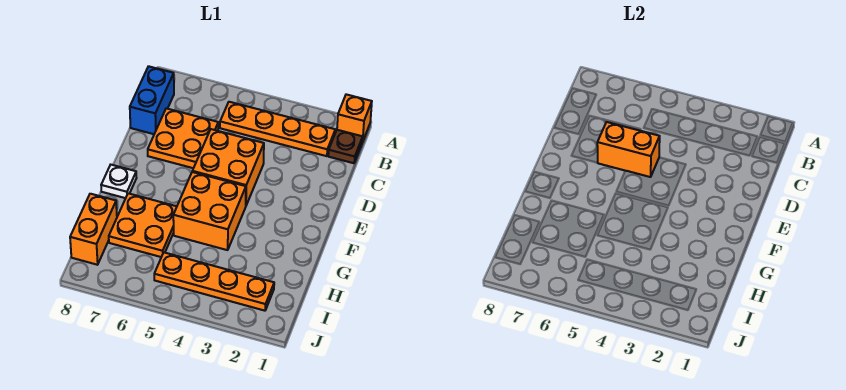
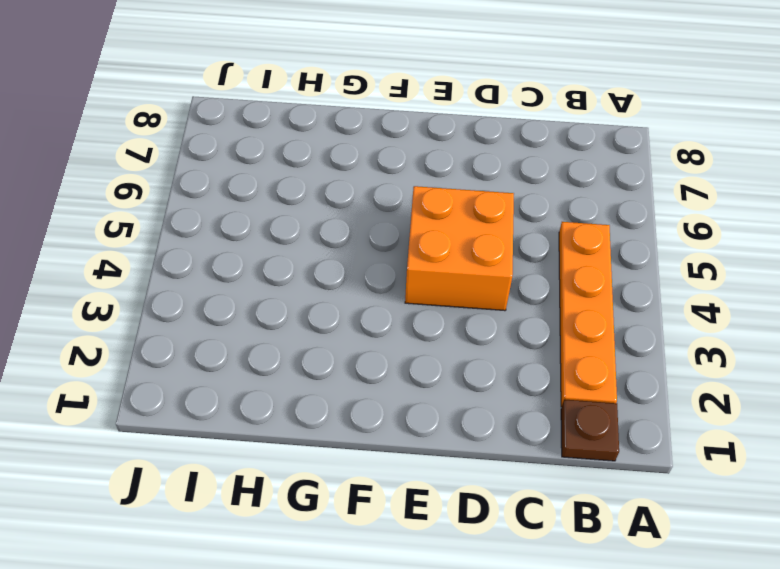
none -> orange 1x1 brick [337,94,372,142]
none -> blue 1x2 brick [130,66,174,134]
none -> orange 2x2 plate [148,108,218,168]

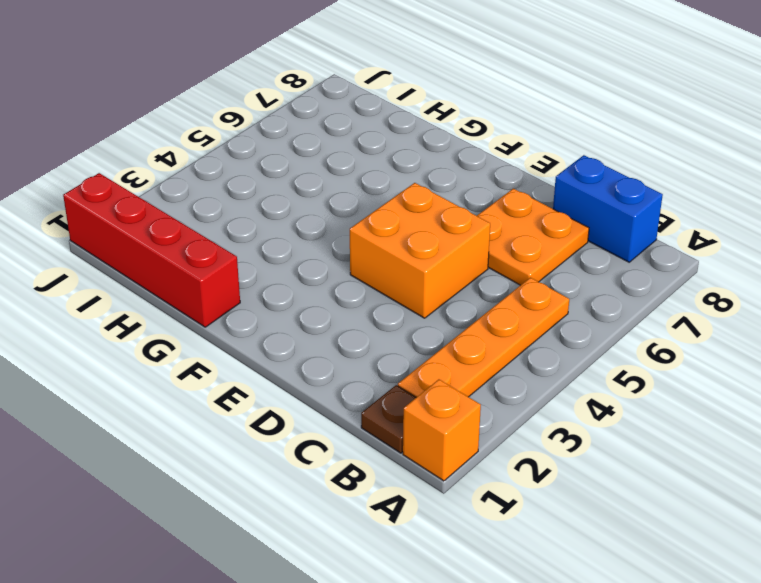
red 1x4 brick [63,173,240,327] -> none
none -> orange 2x2 brick [173,172,246,250]
none -> white 1x1 plate [101,165,136,198]
none -> orange 2x2 plate [109,193,177,257]

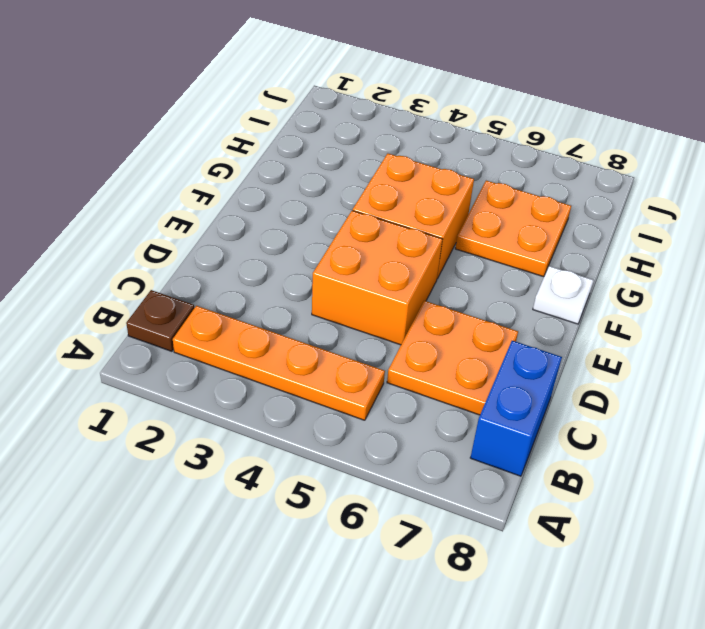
none -> orange 1x1 brick [337,94,372,142]
none -> orange 1x2 brick [70,194,117,265]
none -> orange 1x4 plate [154,253,274,311]

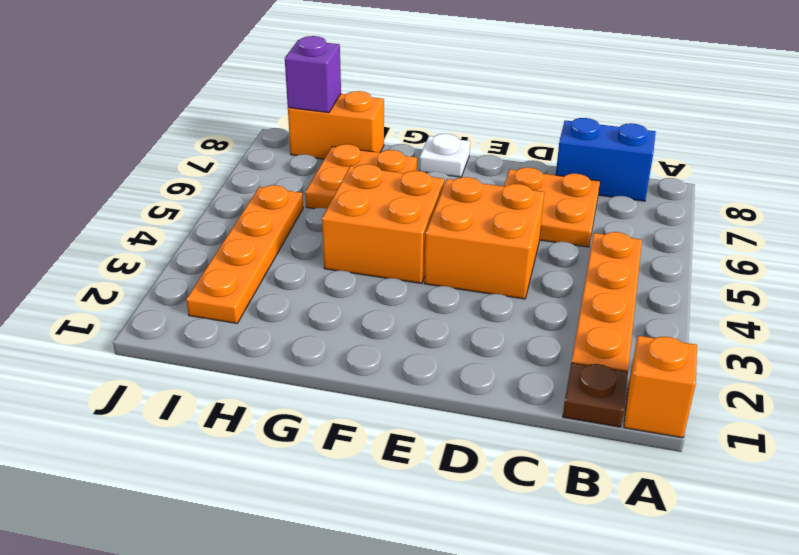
purple 1x1 brick [285,36,341,113] -> none
none -> orange 1x2 brick [597,122,660,177]

